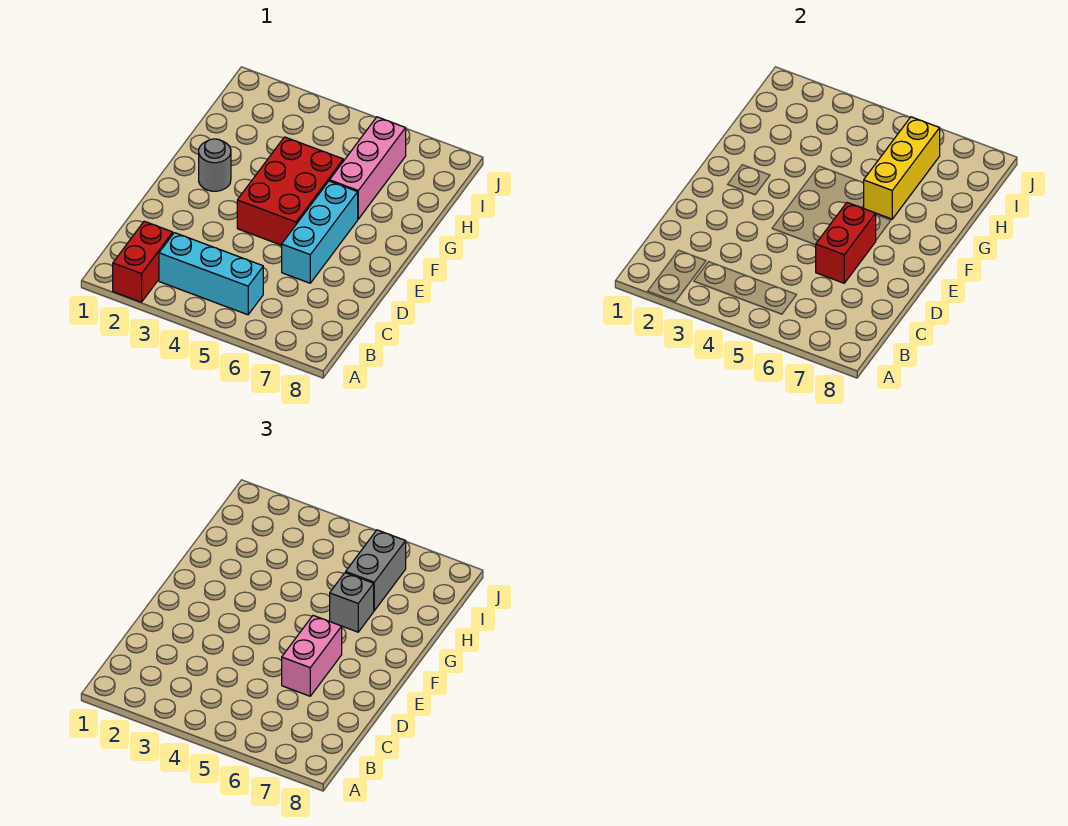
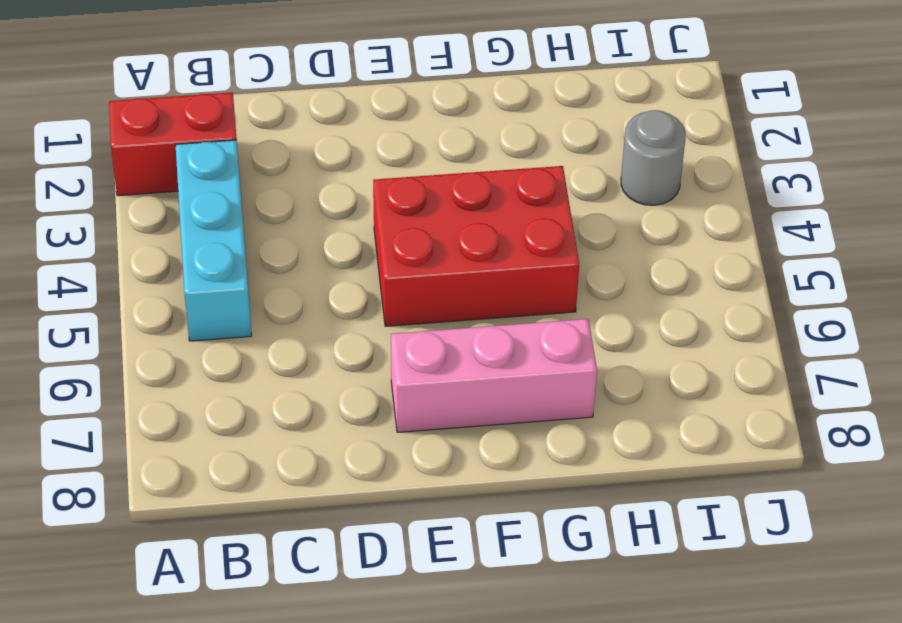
pink 1x3 brick [391,319,597,432] -> pink 1x3 brick moved to [330,117,406,219]
grey 1x1 round brick [621,110,686,205] -> grey 1x1 round brick moved to [199,139,231,191]
none -> cyan 1x3 brick [282,181,358,283]
none -> red 1x2 brick [816,203,876,283]

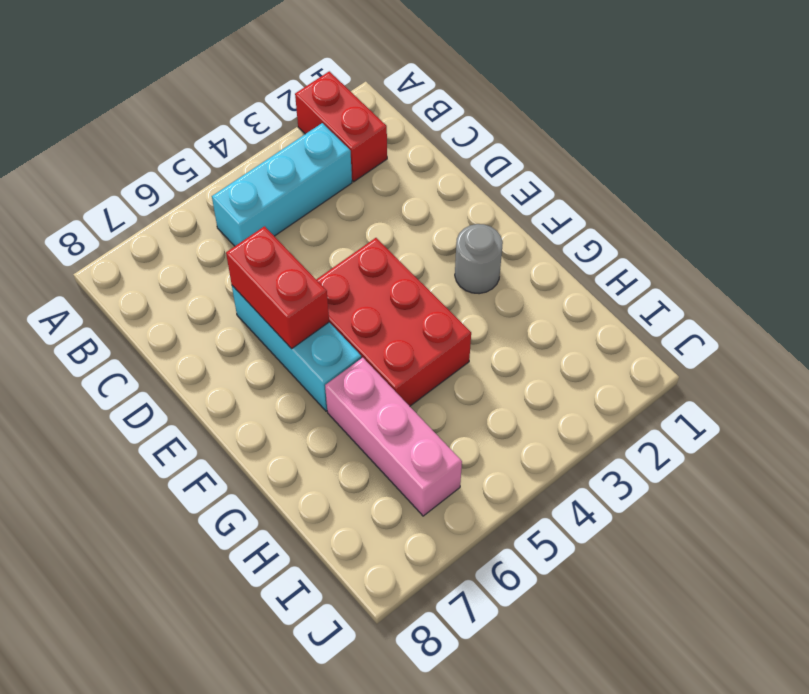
none -> yellow 1x3 brick [863,117,940,219]
none -> pink 1x2 brick [282,616,342,696]

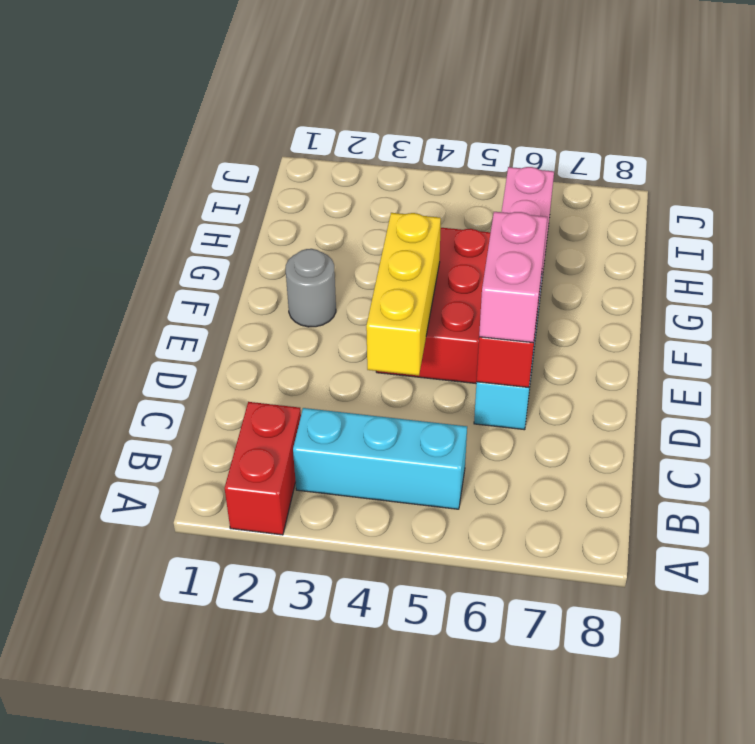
yellow 1x3 brick [366,213,441,376] -> yellow 1x3 brick moved to [863,117,940,219]
none -> grey 1x1 brick [330,573,374,632]
none -> grey 1x2 brick [346,530,406,611]

